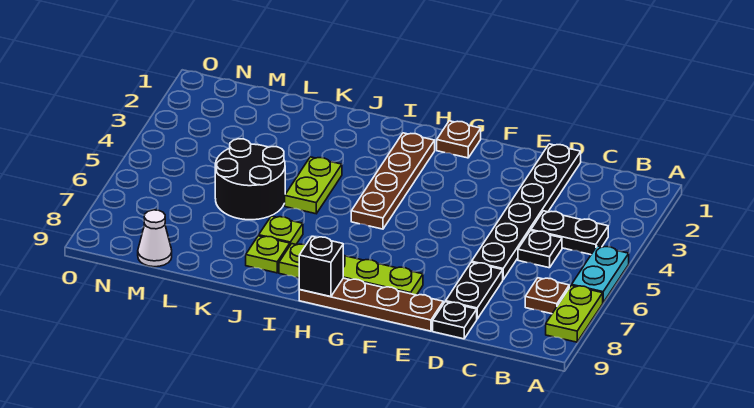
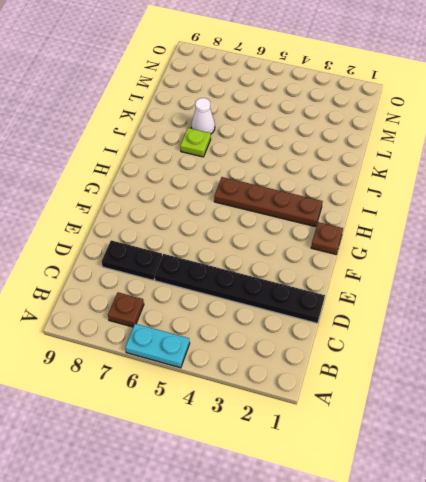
white 1x1 cone [191,98,215,134] -> white 1x1 cone moved to [138,210,172,267]
none -> lime 1x2 plate [546,285,603,342]
none -> black 1x2 plate [531,211,608,255]
none -> black 1x1 plate [518,231,562,268]

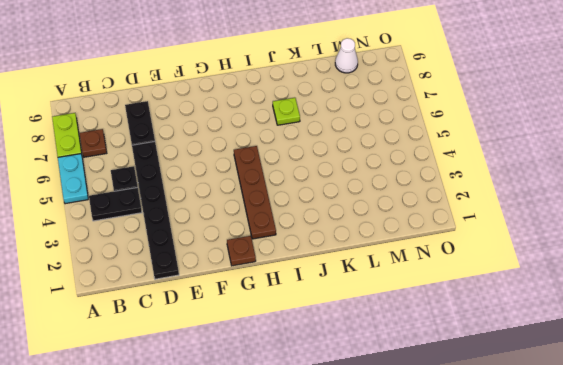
none -> black 1x1 plate [433,302,477,339]
none -> brown 1x4 plate [299,278,443,331]
none -> lime 1x4 plate [279,244,423,295]

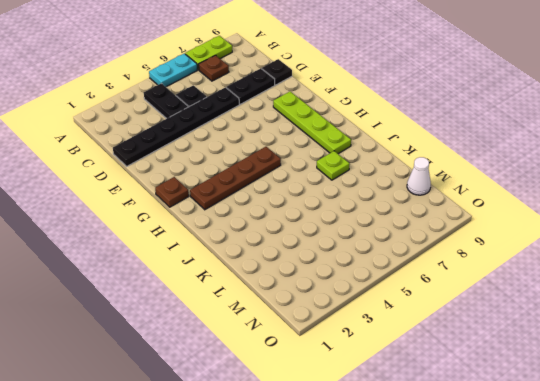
none -> brown 1x4 plate [299,278,443,331]
none -> lime 1x2 plate [285,157,342,214]
none -> lime 1x1 plate [246,236,290,273]

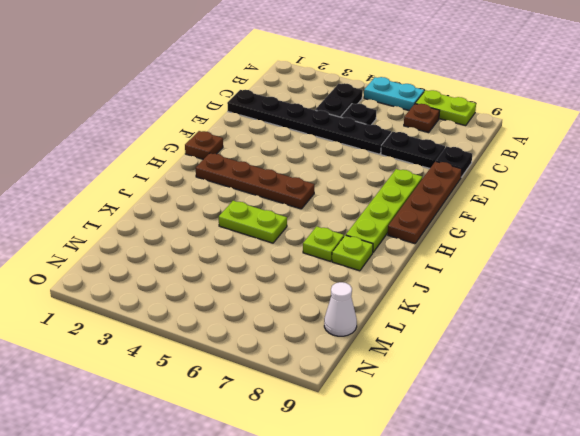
none -> black 2x2 round brick [215,139,285,220]
none -> black 1x1 brick [299,237,343,297]

